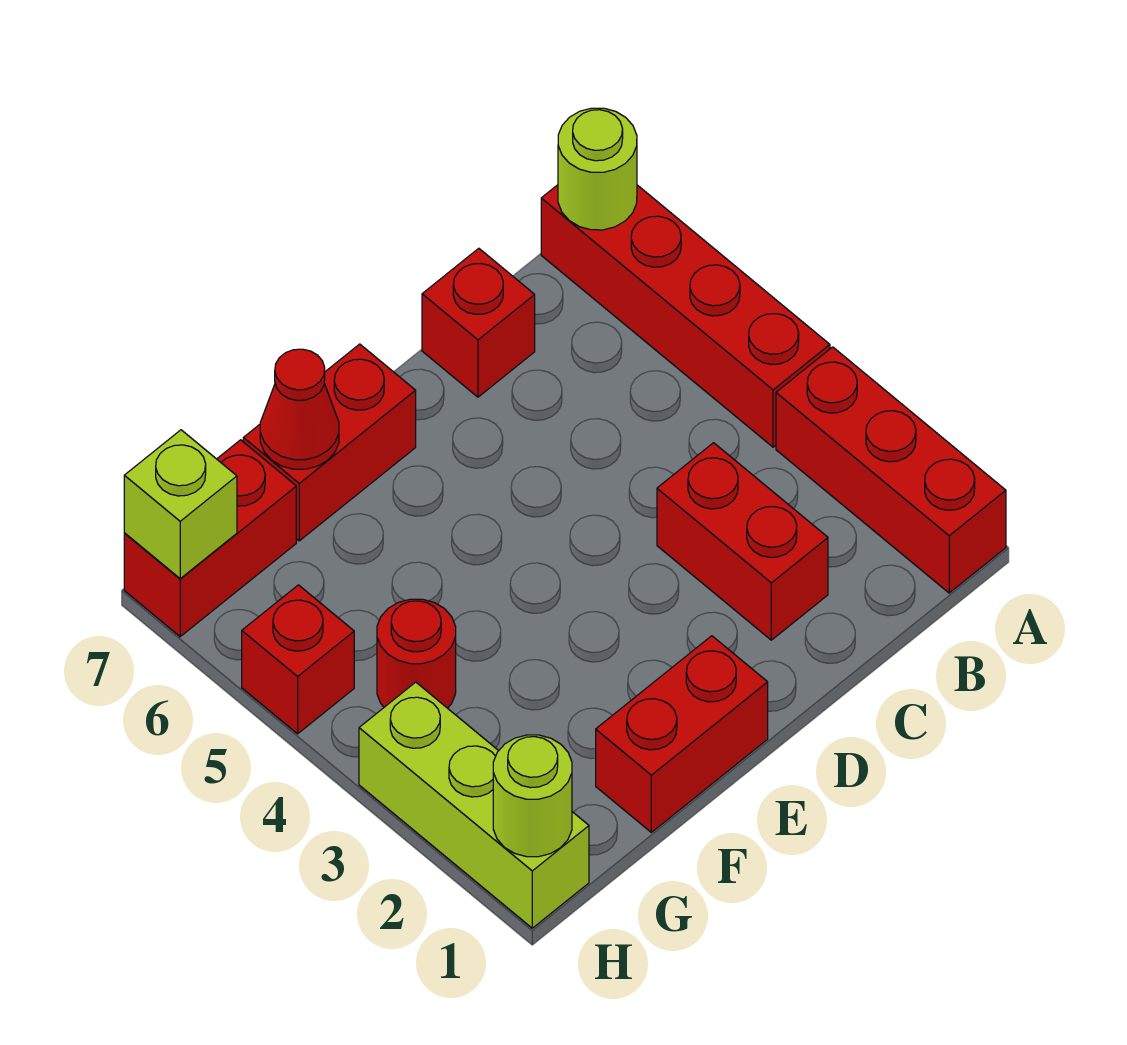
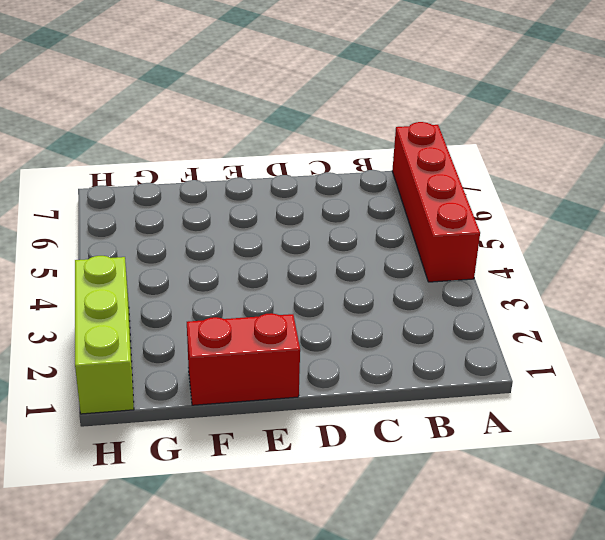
none -> red 1x3 brick [776,347,1006,593]
none -> red 1x2 brick [657,443,828,640]
none -> red 1x1 brick [422,248,535,397]

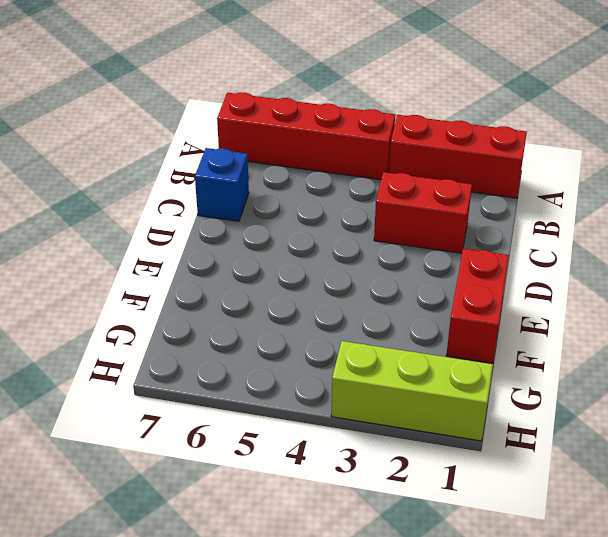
blue 1x1 brick [195,148,249,221] -> red 1x1 brick [422,248,535,397]
none -> red 1x2 brick [243,344,416,541]
none -> red 1x1 round brick [377,599,456,708]
none -> red 1x2 brick [124,440,296,637]

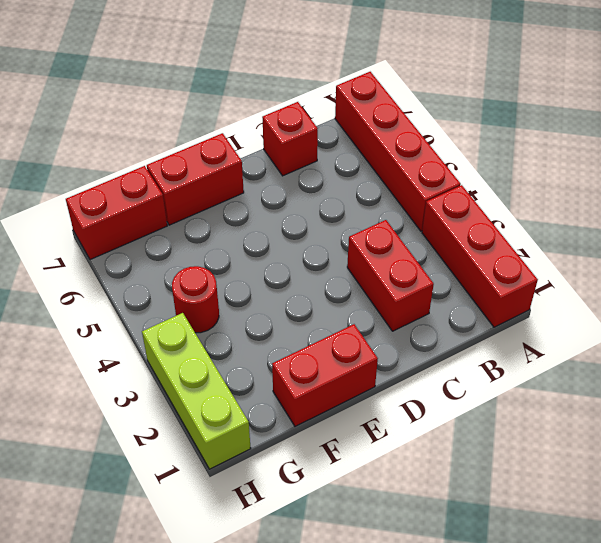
none -> red 1x1 brick [242,585,354,734]
none -> lime 1x1 round brick [558,108,637,230]
none -> red 1x1 cone [260,349,339,469]

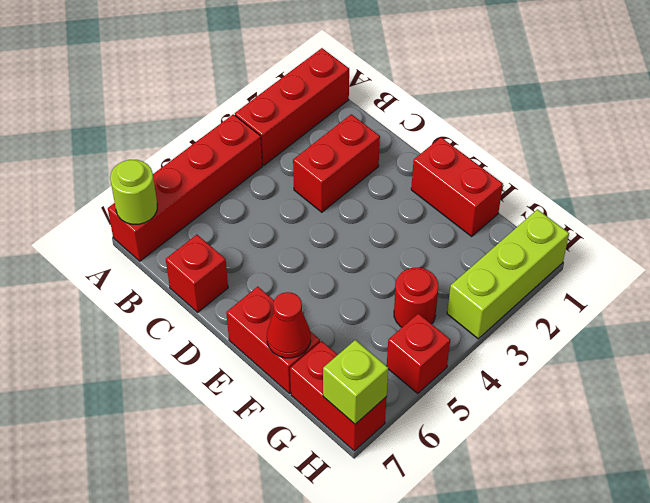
none -> lime 1x1 round brick [493,735,572,857]

